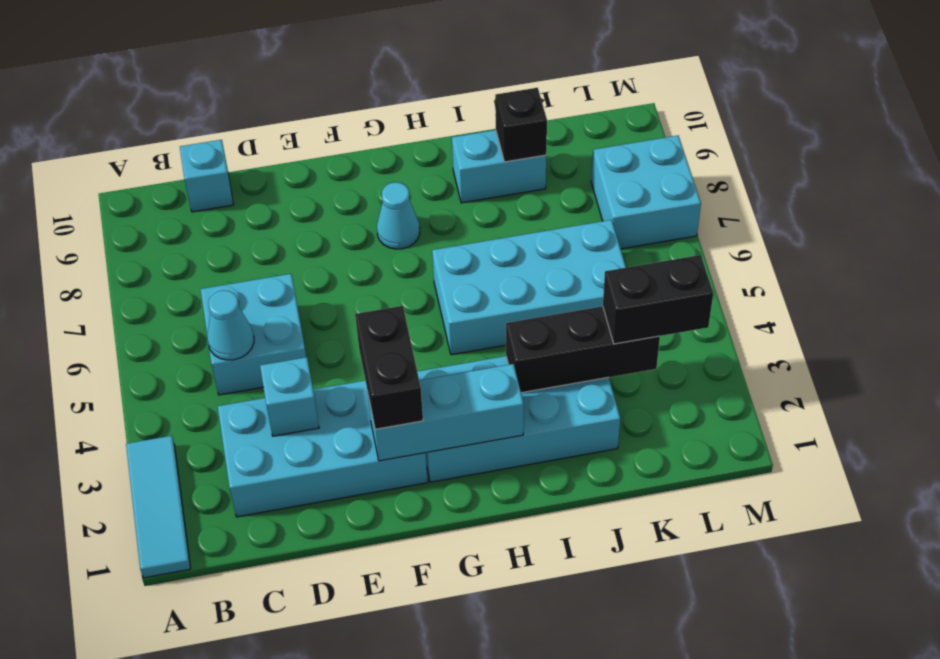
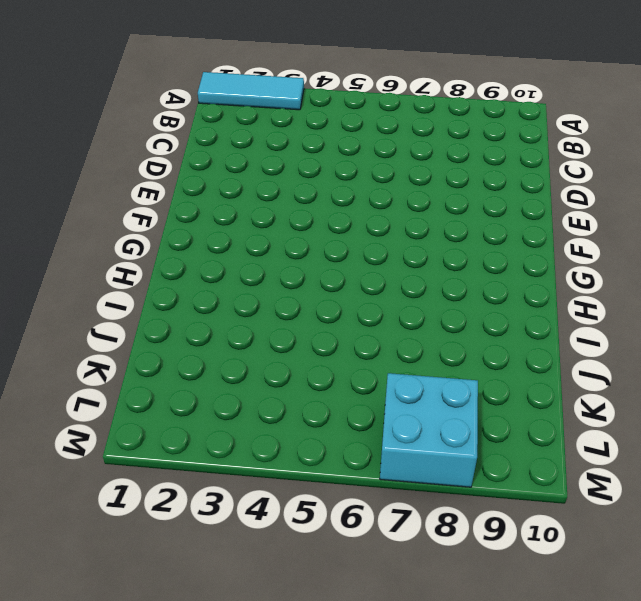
none -> cyan 2x4 brick [218,381,428,517]
none -> cyan 2x2 brick [201,274,306,395]
none -> cyan 1x1 brick [180,140,233,212]

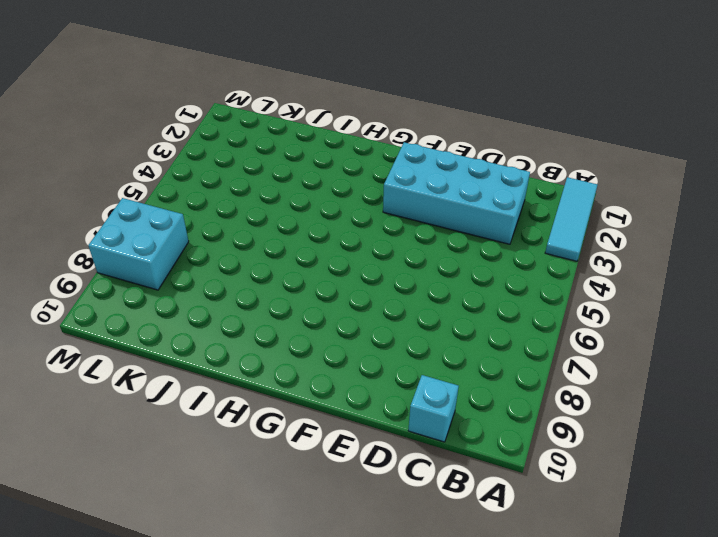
none -> cyan 2x2 brick [201,274,306,395]
none -> cyan 2x4 brick [417,356,620,482]
none -> cyan 1x1 cone [377,182,420,249]

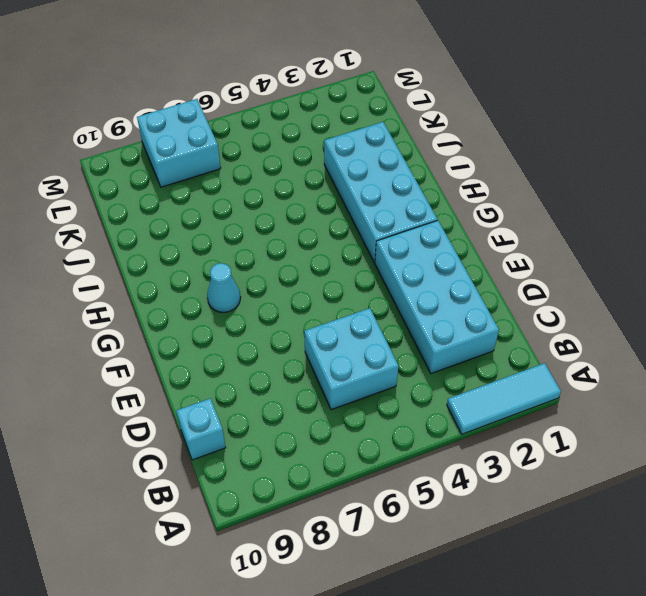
none -> cyan 2x4 brick [432,220,626,355]
none -> cyan 1x2 brick [452,130,546,203]
none -> cyan 1x1 cone [207,290,254,360]

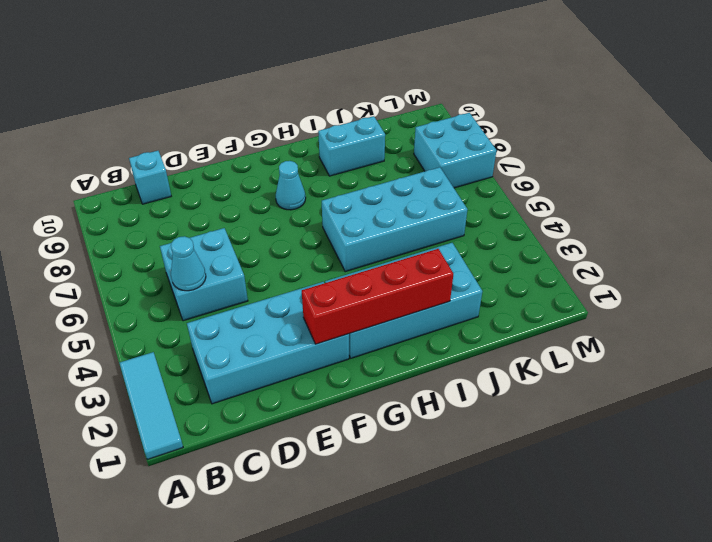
red 1x4 brick [302,249,453,344] -> cyan 1x3 brick [367,364,524,461]
none -> cyan 1x1 brick [260,357,319,436]
none -> black 1x3 brick [506,306,660,393]
none -> black 1x1 brick [495,88,547,162]

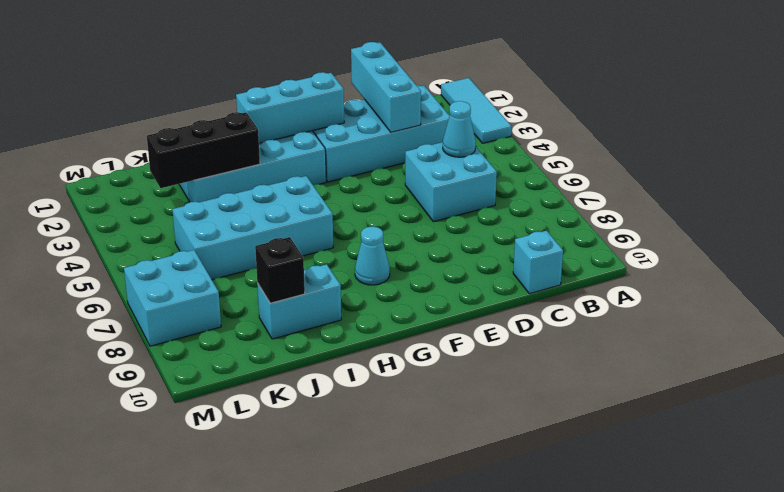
cyan 1x3 brick [351,42,421,132] -> cyan 1x1 brick [260,357,319,436]
none -> black 1x2 brick [355,306,423,429]
none -> black 1x2 brick [603,255,713,344]

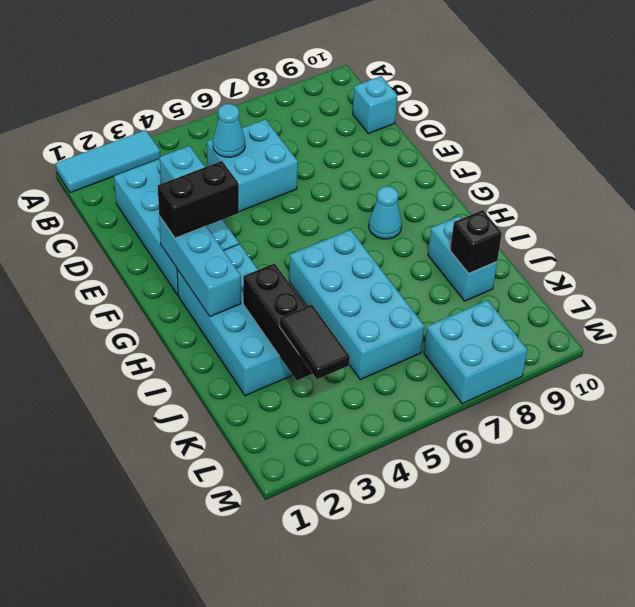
black 1x2 tile [280,304,350,379] -> black 1x2 brick [603,255,713,344]

